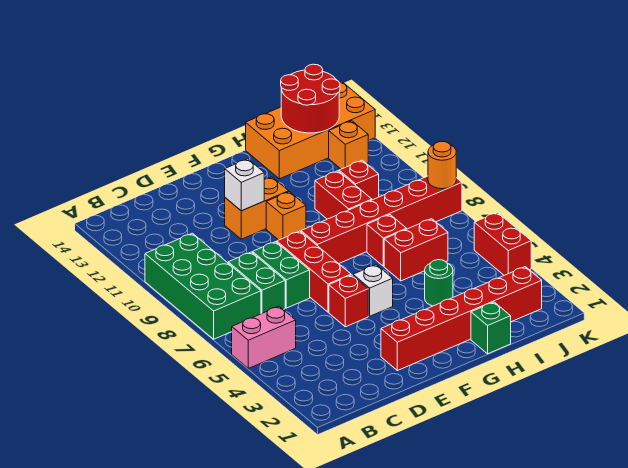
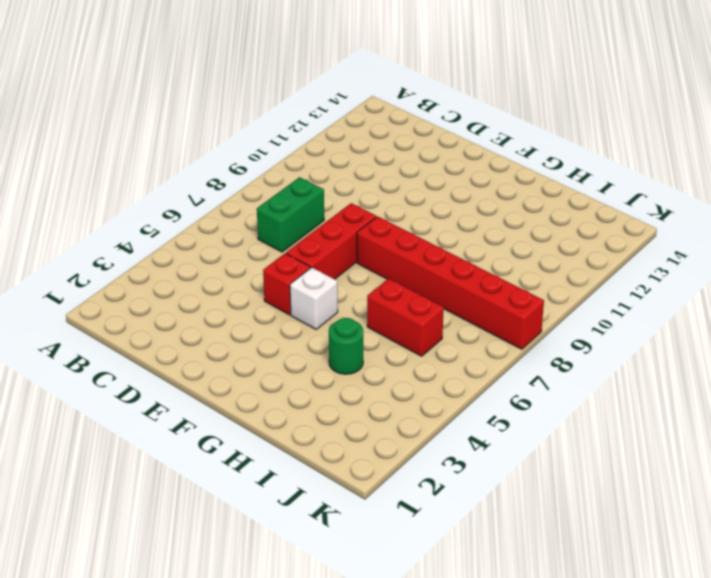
none -> pink 1x2 brick [232,306,296,368]
none -> green 2x4 brick [145,233,261,339]
none -> green 1x2 brick [253,242,310,308]

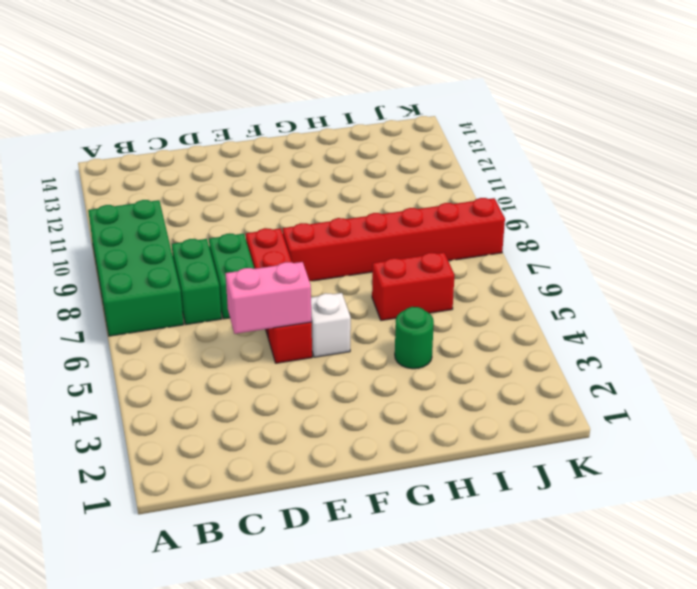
pink 1x2 brick [225,262,311,334] -> pink 1x2 brick moved to [232,306,296,368]
none -> red 1x6 brick [381,267,542,371]
none -> orange 1x2 brick [225,177,289,239]
none -> orange 1x1 brick [266,192,306,240]

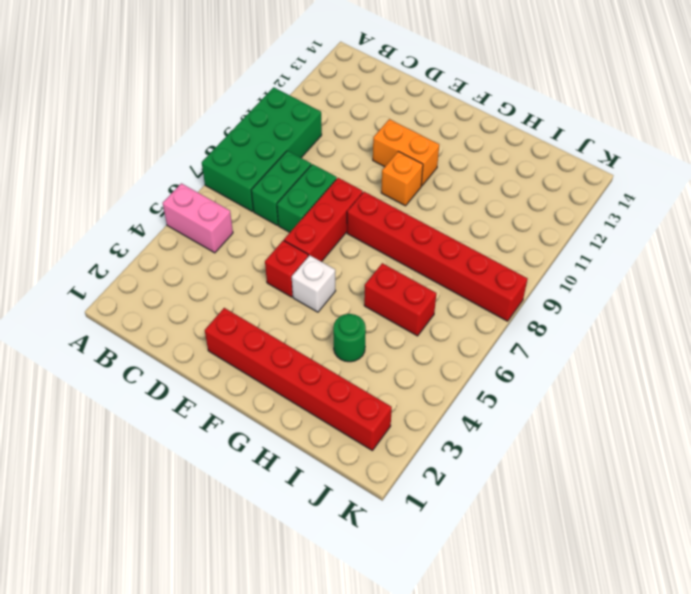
none -> green 1x1 brick [471,302,511,354]
none -> red 1x1 brick [367,215,407,266]
none -> red 1x2 brick [315,171,372,219]

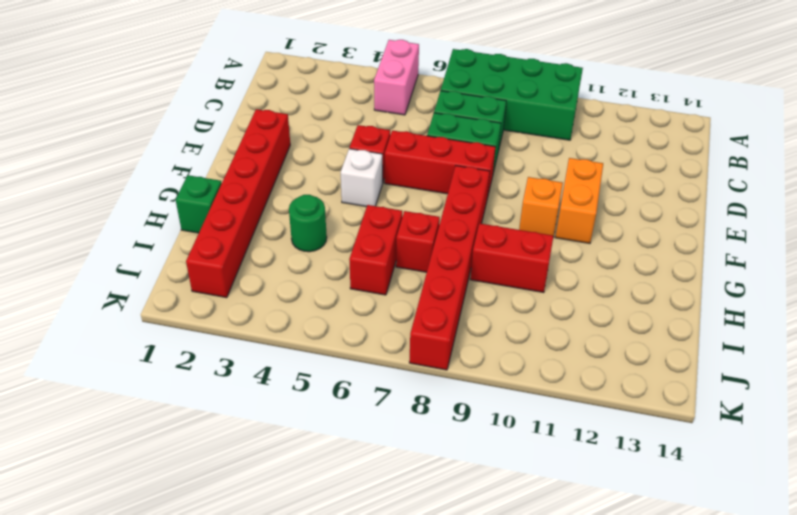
none -> orange 2x4 brick [246,81,375,179]
none -> red 1x1 brick [339,160,379,200]
none -> orange 1x1 brick [329,121,368,169]

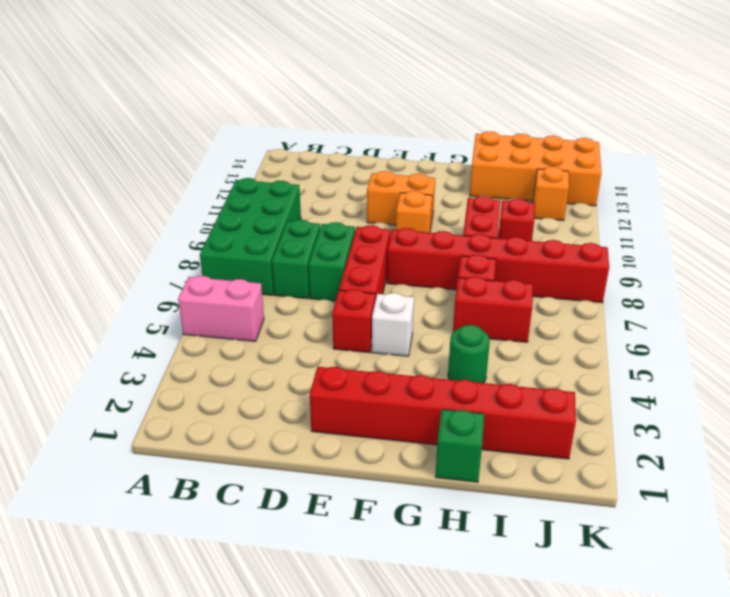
none -> red 1x2 brick [474,212,531,275]
none -> white 1x1 brick [225,159,264,211]
none -> red 2x2 round brick [281,64,340,133]

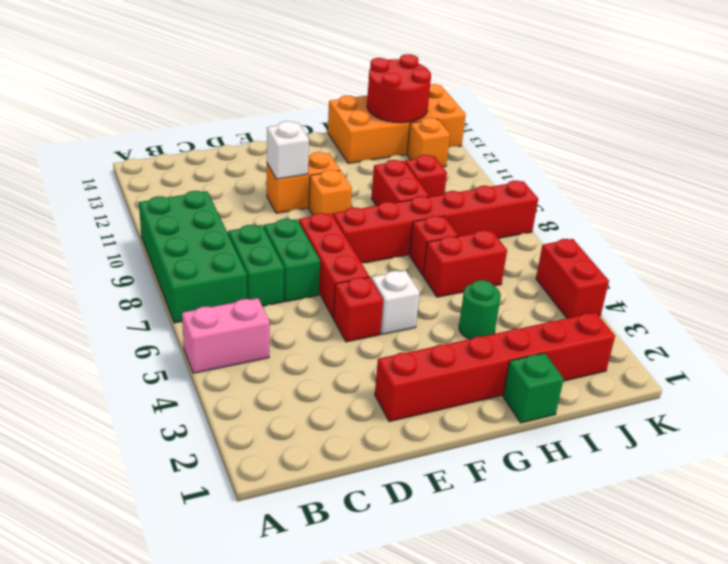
none -> orange 1x1 round brick [428,141,456,189]

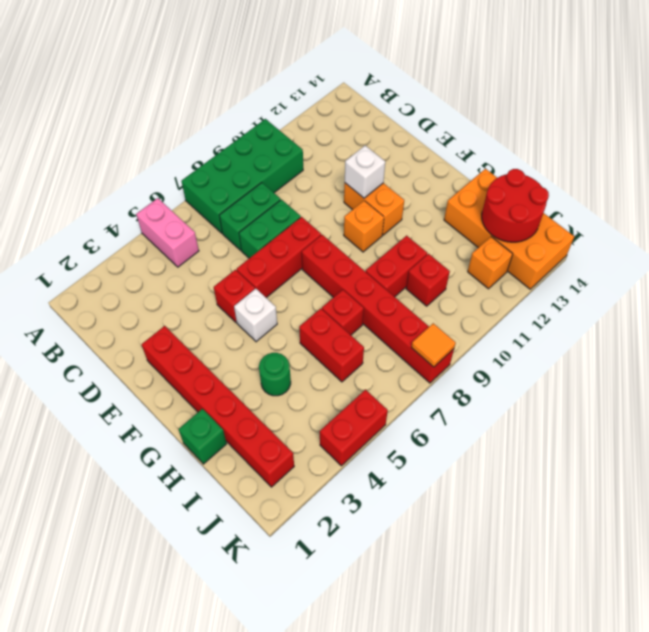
orange 1x1 tile [411,323,456,367] -> orange 1x1 round brick [428,141,456,189]

